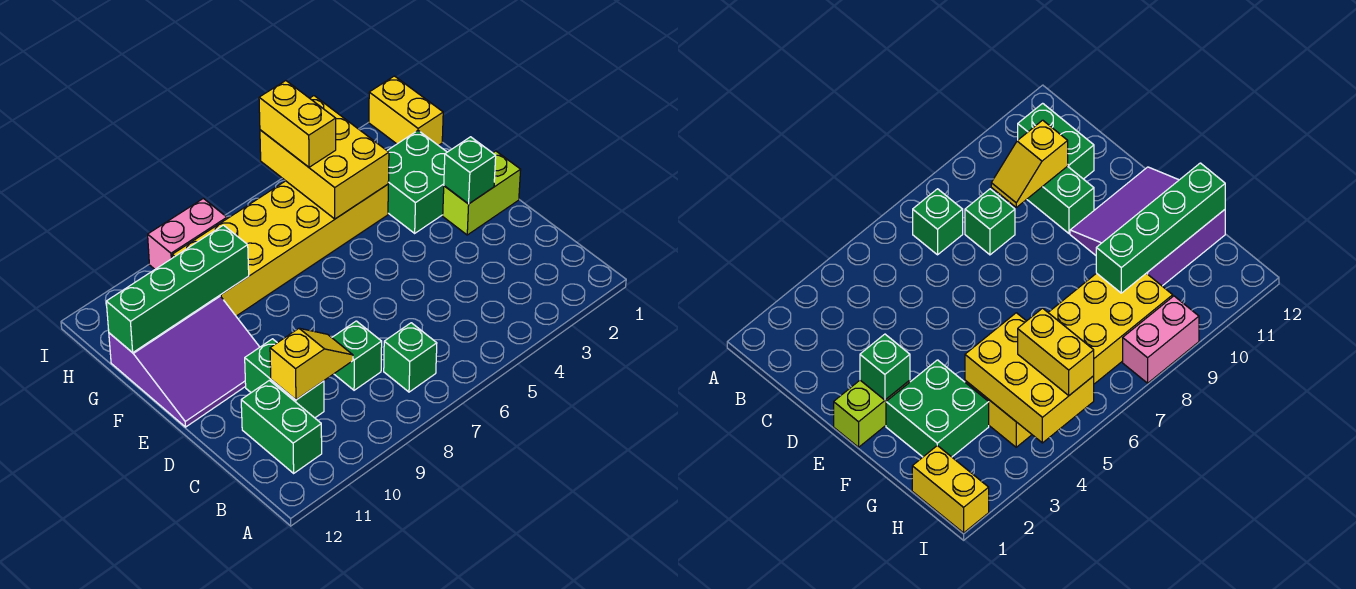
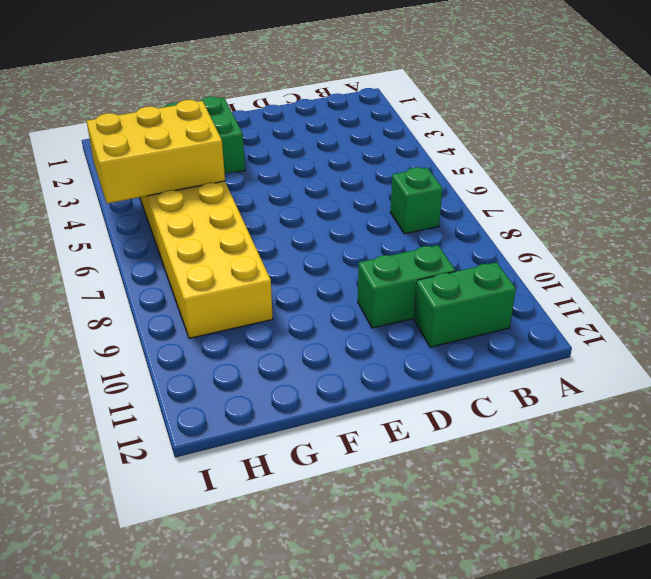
none -> green 1x1 brick [332,321,382,390]
none -> lime 1x2 brick [443,151,521,235]
none -> purple 3x3 slope [109,295,260,427]

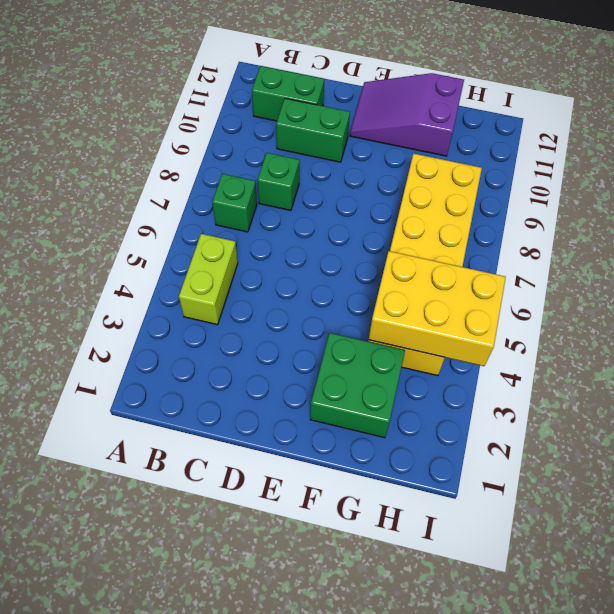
lime 1x2 brick [179,234,238,325] -> lime 1x2 brick moved to [443,151,521,235]
purple 2x3 slope [350,73,464,156] -> purple 3x3 slope [109,295,260,427]
none -> yellow 1x2 brick [369,76,443,146]
none -> pink 1x2 brick [148,198,227,269]
none -> yellow 1x2 slope [270,328,353,400]

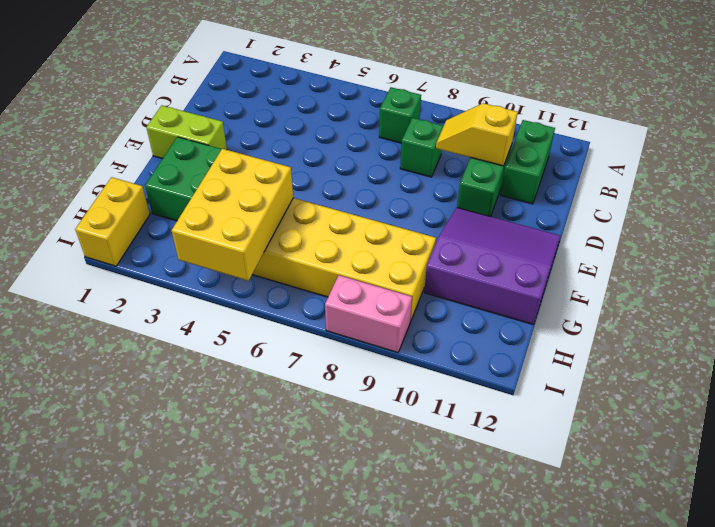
none -> green 1x1 brick [444,137,496,204]
none -> green 1x4 brick [106,225,249,353]
none -> yellow 1x2 brick [259,81,336,167]

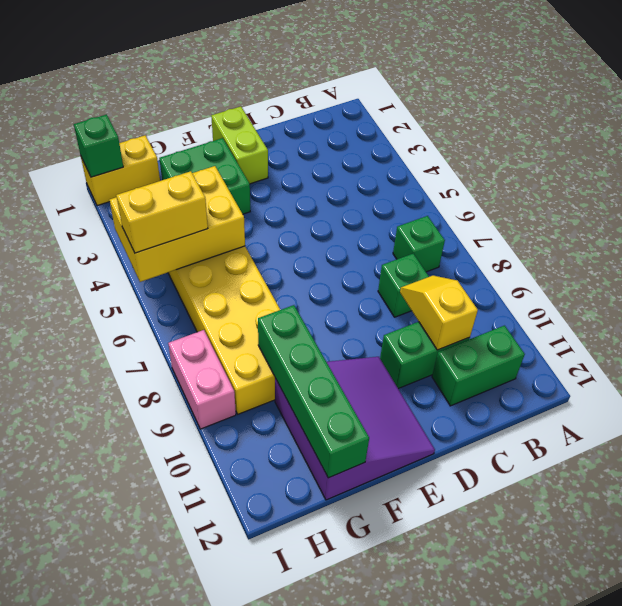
green 1x1 brick [74,114,123,177] -> green 1x1 brick moved to [444,137,496,204]

